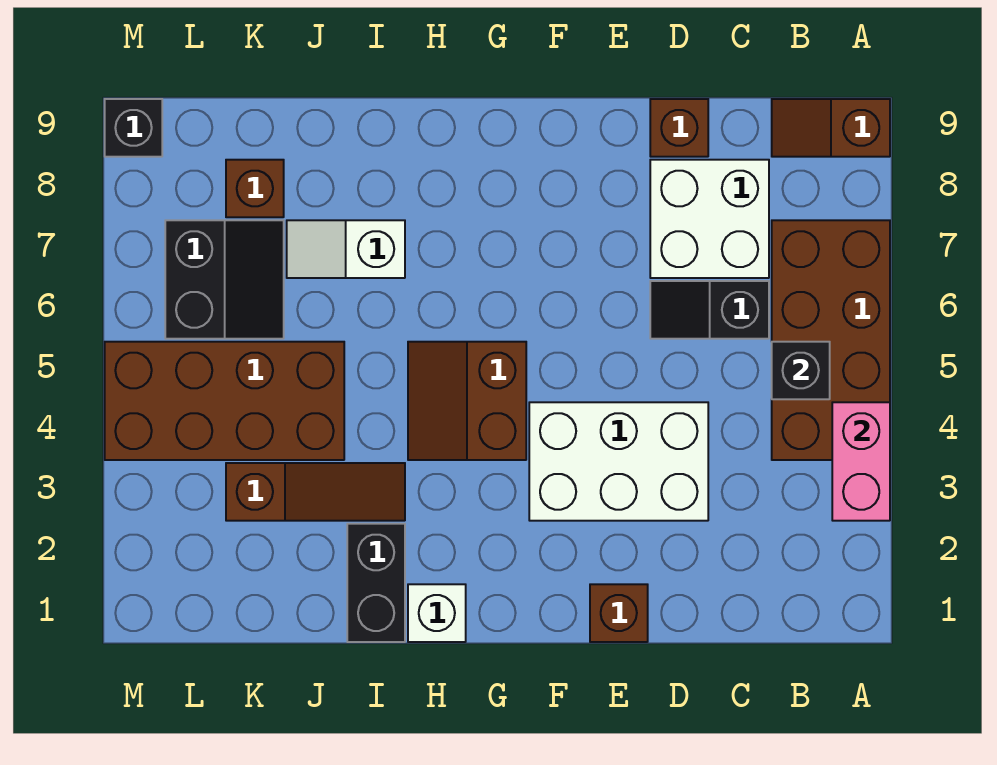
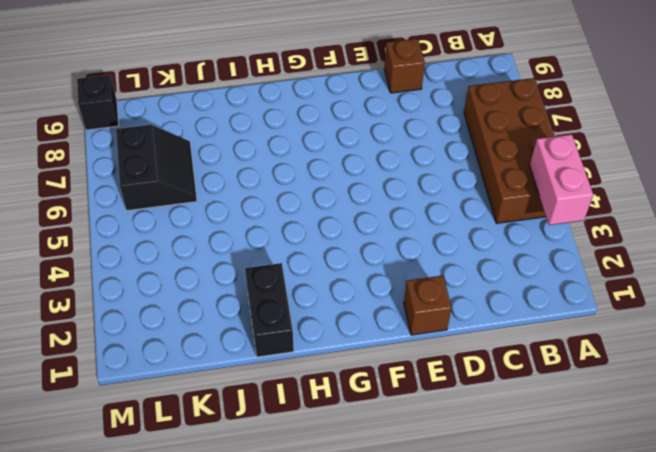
none -> brown 1x2 slope [772,99,890,157]
none -> black 1x2 slope [650,281,769,339]
none -> white 2x2 brick [650,160,769,278]

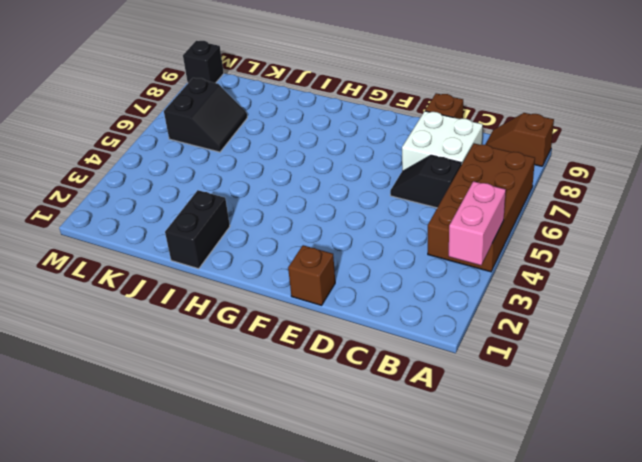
none -> white 2x3 brick [529,402,708,521]
none -> brown 2x2 slope [408,342,526,460]
none -> white 1x1 brick [408,584,466,642]

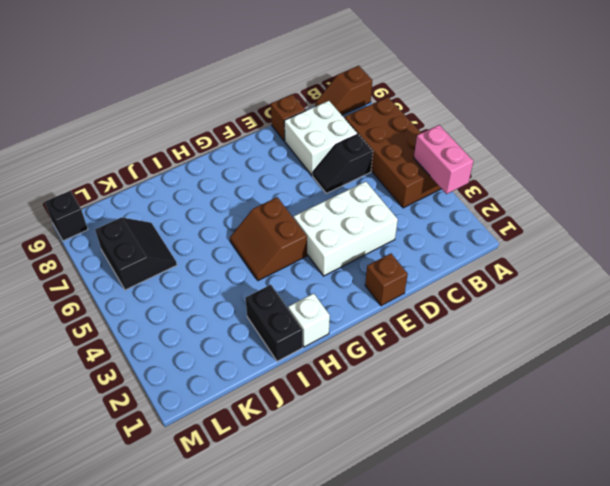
none -> brown 1x3 slope [226,463,405,521]
none -> white 1x2 slope [287,220,405,278]
none -> brown 2x4 brick [105,342,344,460]

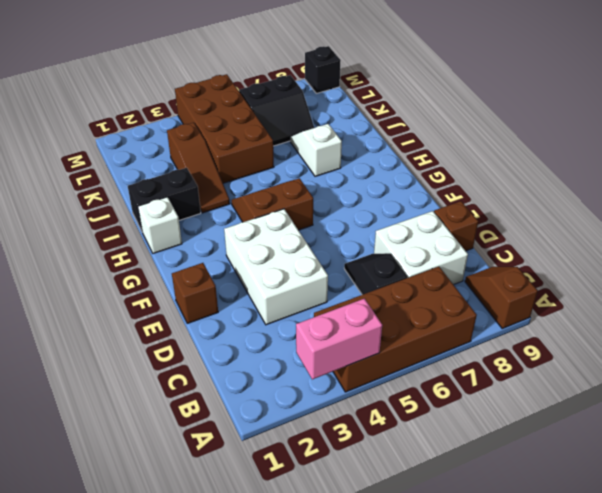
none -> brown 1x1 brick [226,160,284,217]
none -> black 1x1 brick [772,342,830,399]

